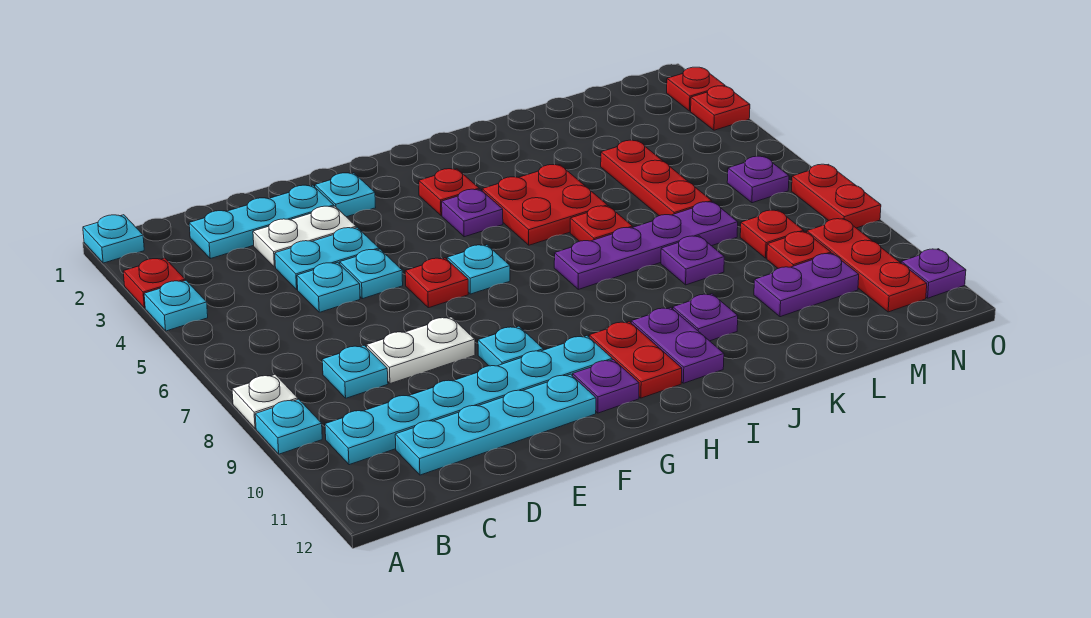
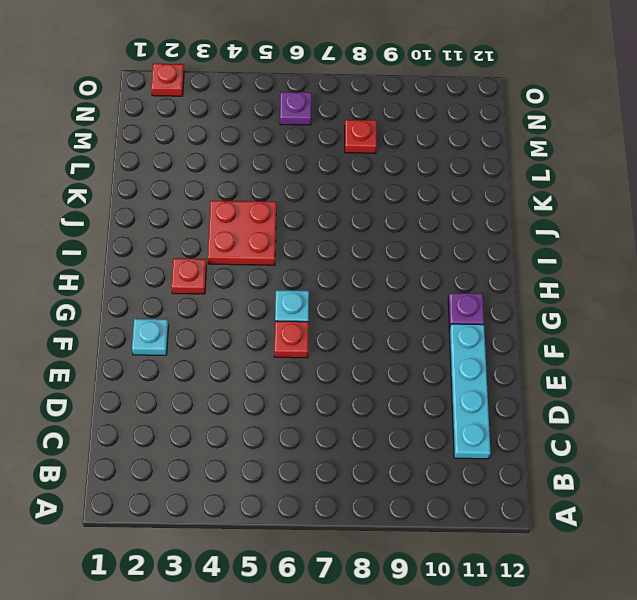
none -> cyan 1x1 plate [83,215,144,263]
none -> red 1x1 plate [123,258,185,308]
none -> cyan 1x1 plate [144,280,208,331]
none -> white 1x1 plate [232,375,298,429]

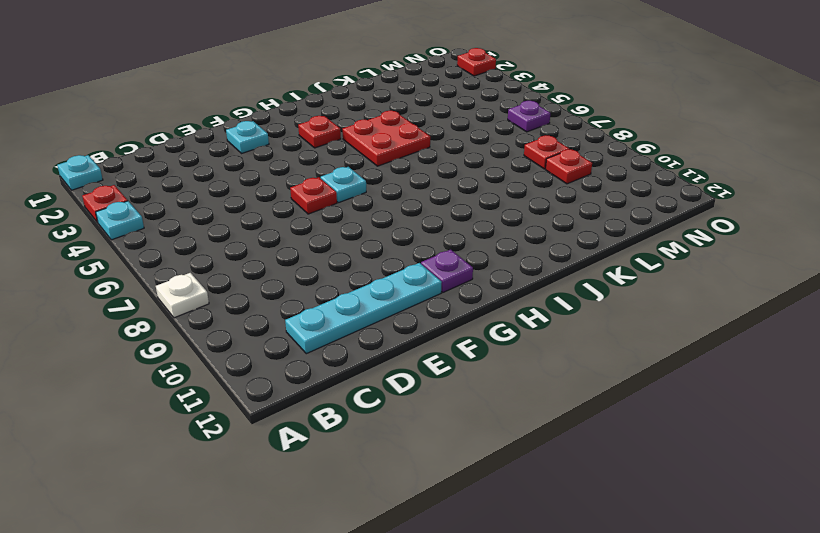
none -> cyan 1x1 plate [255,399,322,454]
none -> cyan 1x6 plate [325,336,612,465]
none -> cyan 1x3 plate [189,185,334,259]
none -> cyan 1x1 plate [322,345,388,398]

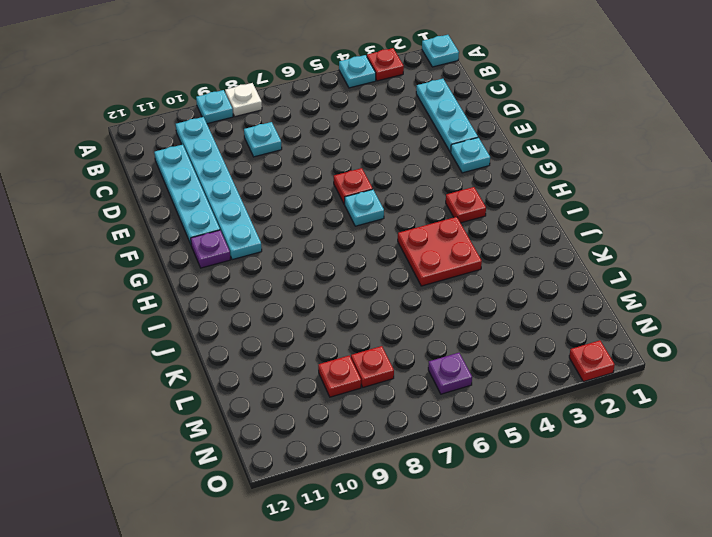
none -> white 1x2 plate [253,206,356,267]
none -> cyan 1x2 plate [275,227,379,290]
none -> cyan 1x1 plate [297,262,360,312]
none -> white 1x2 plate [367,317,475,384]

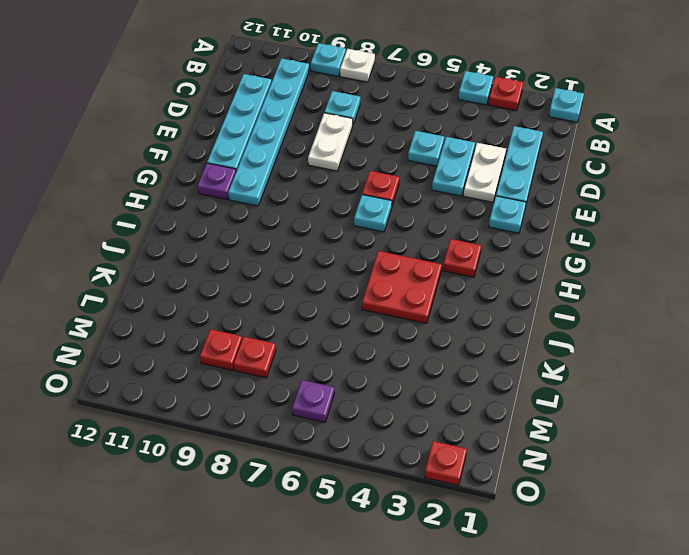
none -> cyan 1x1 plate [340,249,403,299]
none -> cyan 1x1 plate [478,326,543,366]
none -> purple 1x1 plate [442,189,503,237]
none -> red 1x2 plate [589,322,682,398]

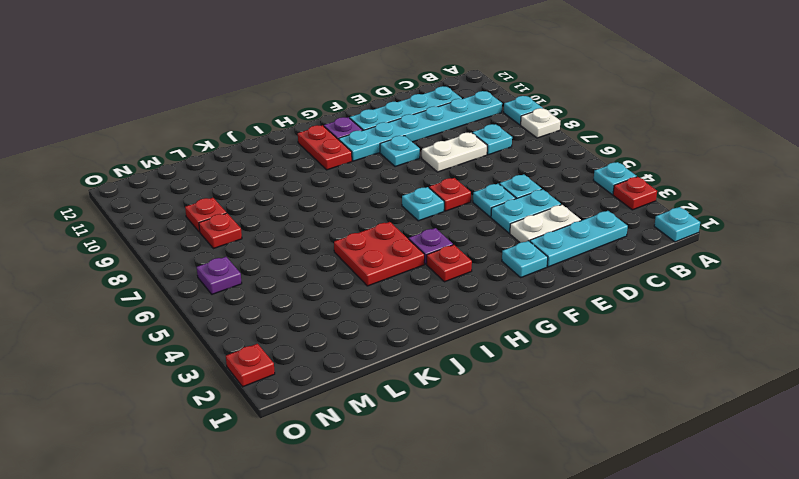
none -> purple 1x4 plate [554,202,738,289]
none -> purple 1x2 plate [631,308,724,383]
none -> red 1x1 plate [570,206,632,241]
none -> purple 1x1 plate [673,294,738,341]

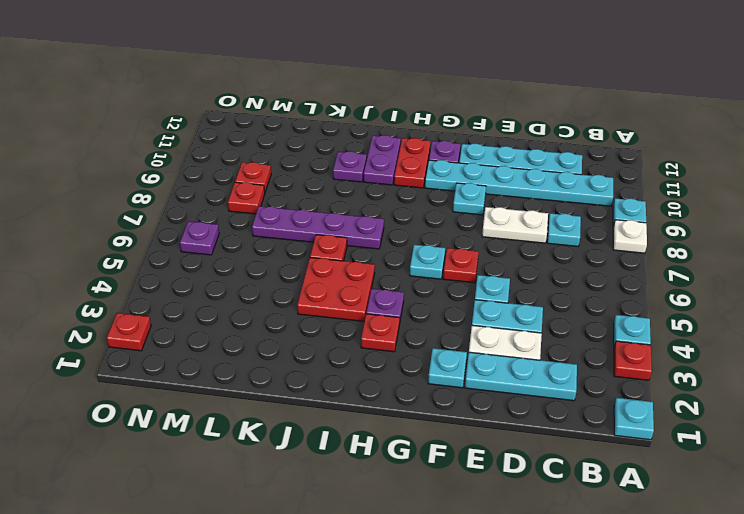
none -> cyan 1x1 plate [297,262,360,312]
none -> purple 1x1 plate [661,236,724,285]
none -> red 1x3 plate [601,140,712,216]
none -> purple 1x2 plate [754,253,859,317]

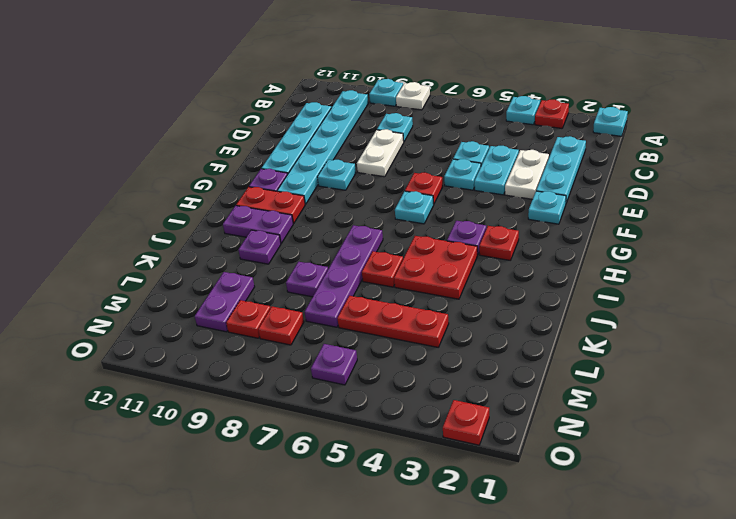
none -> red 1x3 plate [807,219,927,312]
none -> red 1x1 plate [691,86,750,130]
none -> red 1x2 plate [792,164,881,228]
none -> purple 1x1 plate [901,249,966,298]

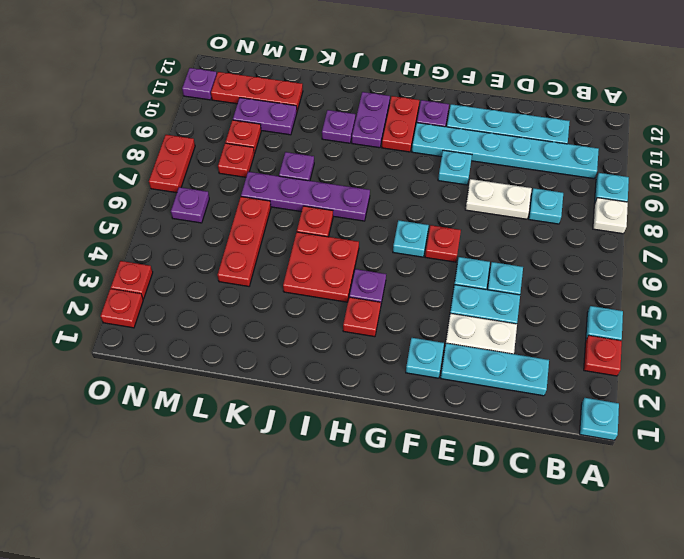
red 1x3 plate [211,72,303,111] -> red 1x3 plate turned to [807,219,927,312]

